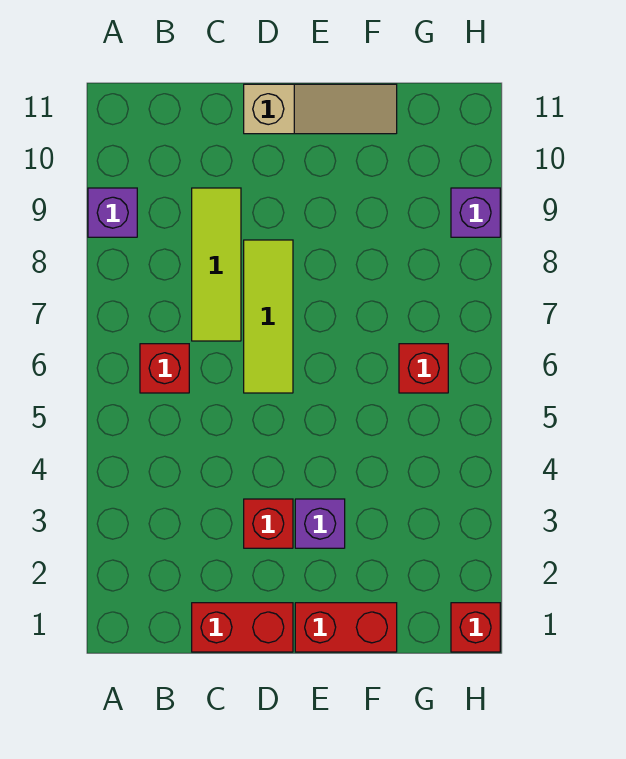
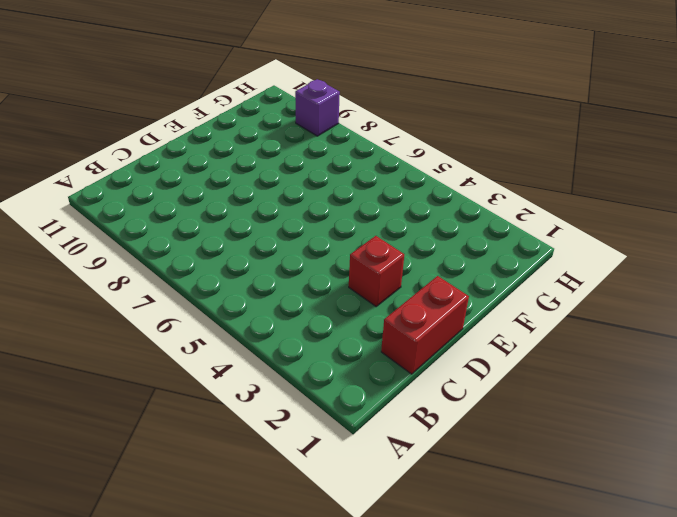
none -> purple 1x1 brick [88,188,137,237]
none -> red 1x1 brick [140,344,189,393]
none -> lime 1x3 tile [192,188,241,341]

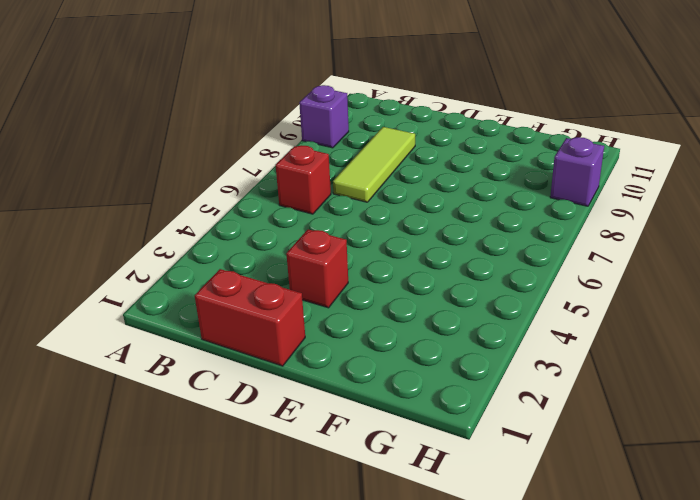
none -> lime 1x3 tile [244,240,293,393]
none -> tan 1x3 slope [244,84,397,134]
none -> red 1x2 brick [295,603,397,652]

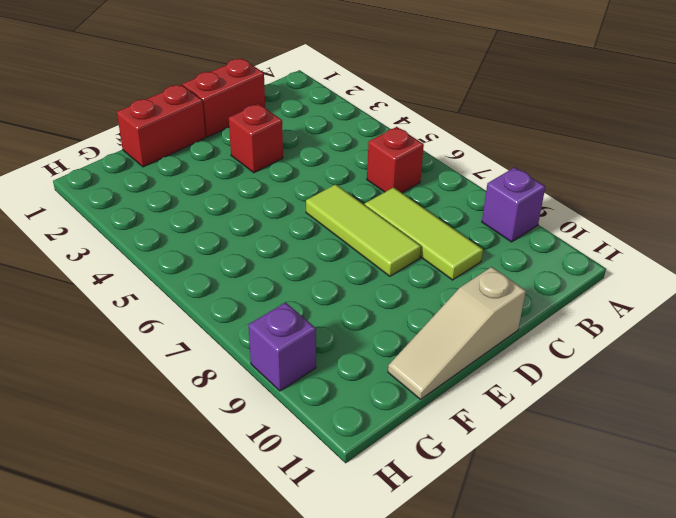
none -> purple 1x1 brick [295,499,345,548]
none -> red 1x1 brick [399,344,448,393]
none -> red 1x1 brick [451,603,500,652]

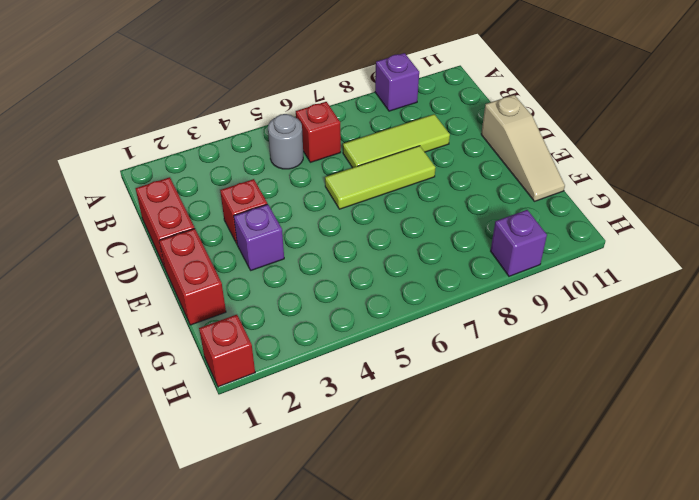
grey 1x1 round brick [268,114,303,169] -> none
none -> red 1x1 brick [399,344,448,393]

